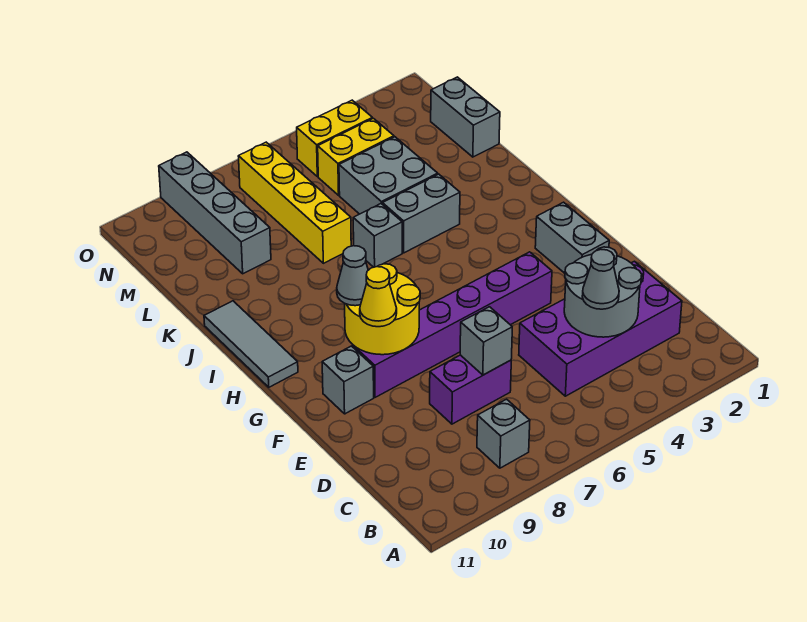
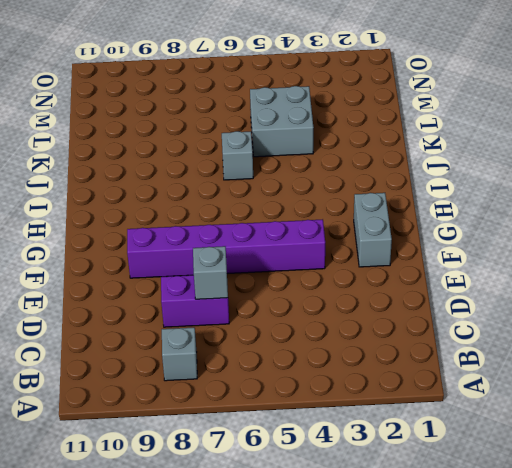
none -> purple 2x4 brick [519,261,682,396]
none -> grey 1x1 brick [322,346,374,414]
none -> grey 1x3 tile [204,301,298,387]

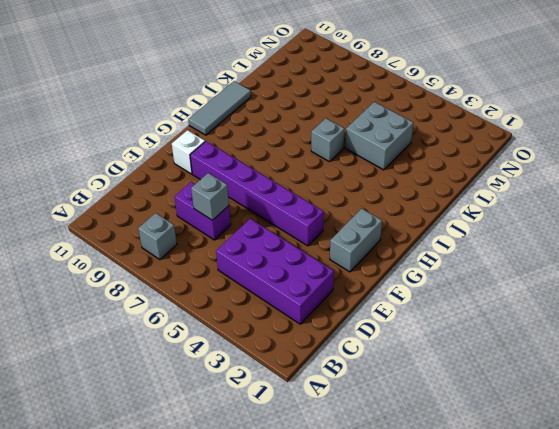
white 1x1 brick [172,130,205,174] -> grey 1x1 brick [322,346,374,414]
none -> grey 1x2 brick [383,174,460,253]
none -> yellow 1x4 brick [238,142,351,263]
none -> grey 1x2 brick [431,77,500,157]

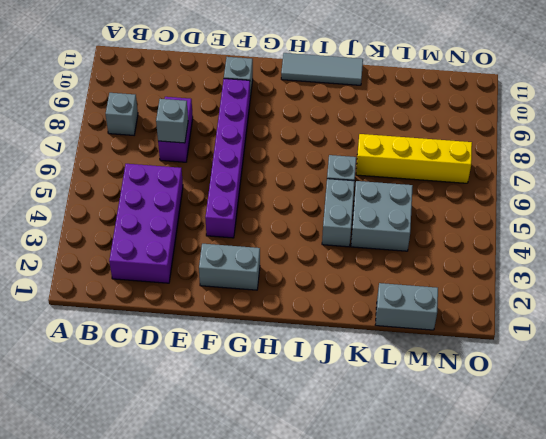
none -> grey 1x4 brick [159,152,271,274]
none -> yellow 1x2 brick [318,118,394,195]
none -> yellow 1x2 brick [297,100,372,177]

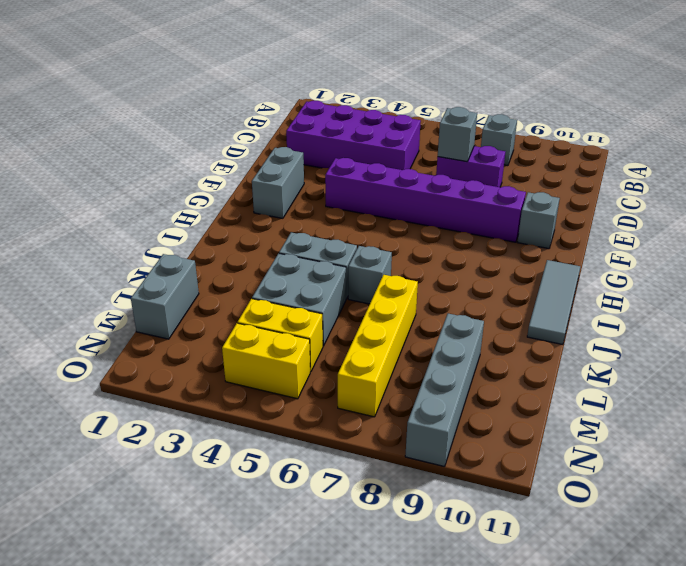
none -> grey 2x2 round brick [564,247,642,337]
none -> yellow 2x2 round brick [345,264,420,355]
none -> grey 1x1 cone [582,250,619,309]

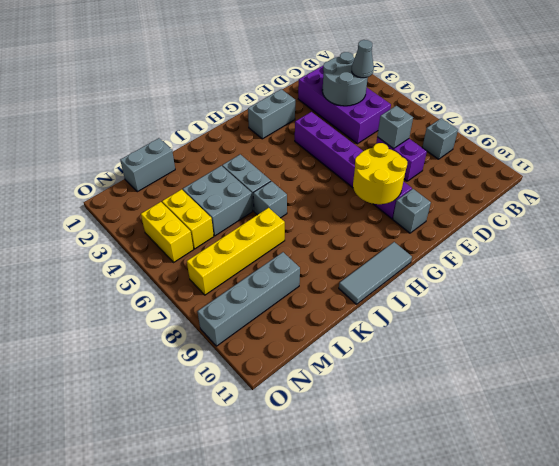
none -> yellow 1x1 cone [360,267,397,327]
none -> grey 1x1 cone [337,246,368,306]

